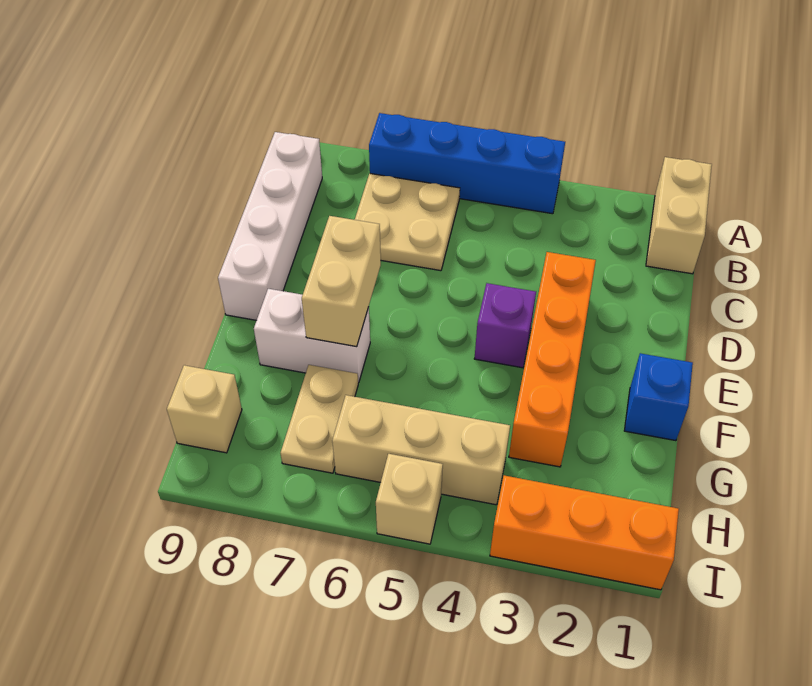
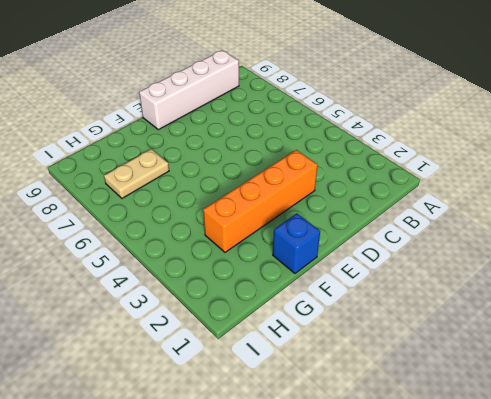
none -> tan 1x2 brick [646,157,712,274]
none -> blue 1x4 brick [369,113,565,214]
none -> tan 2x2 plate [355,174,460,271]

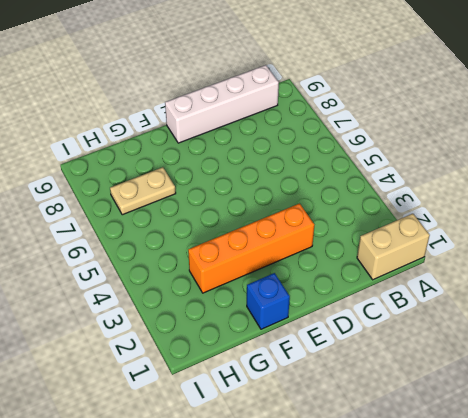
none -> blue 1x4 brick [369,113,565,214]
none -> tan 2x2 plate [355,174,460,271]
none -> purple 1x1 brick [474,283,536,368]

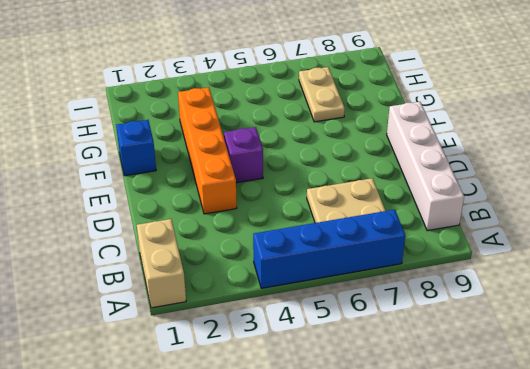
none -> white 1x2 brick [254,289,370,383]
none -> tan 1x3 brick [332,395,510,505]
none -> tan 1x1 brick [167,365,242,453]

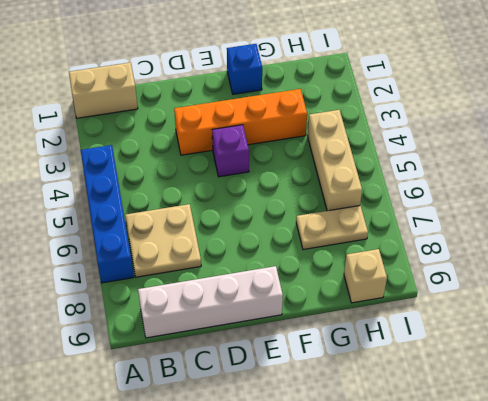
none -> white 1x2 brick [254,289,370,383]
none -> orange 1x3 brick [490,475,679,590]
none -> tan 1x1 brick [376,454,443,544]

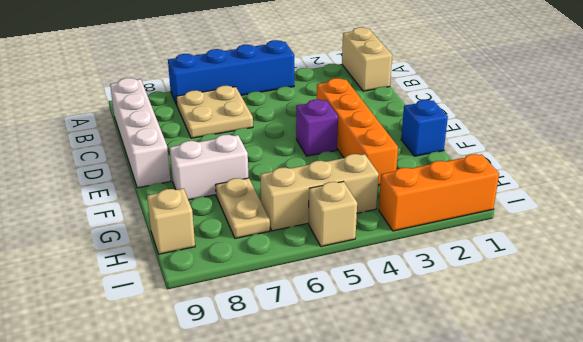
none -> tan 1x2 brick [302,216,381,347]

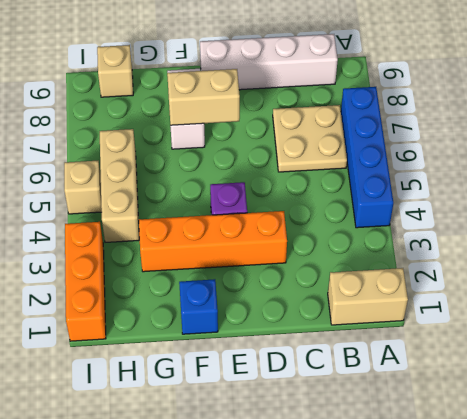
none -> tan 1x2 plate [280,365,358,473]

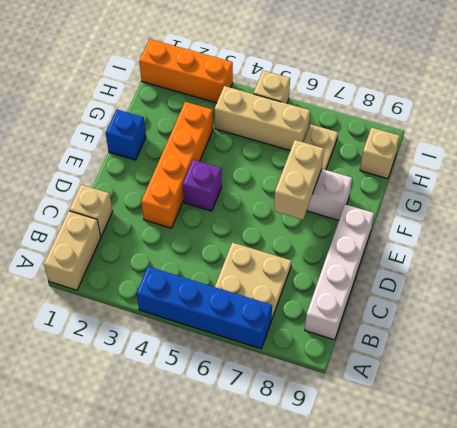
tan 1x1 brick [69,185,113,236] -> none

